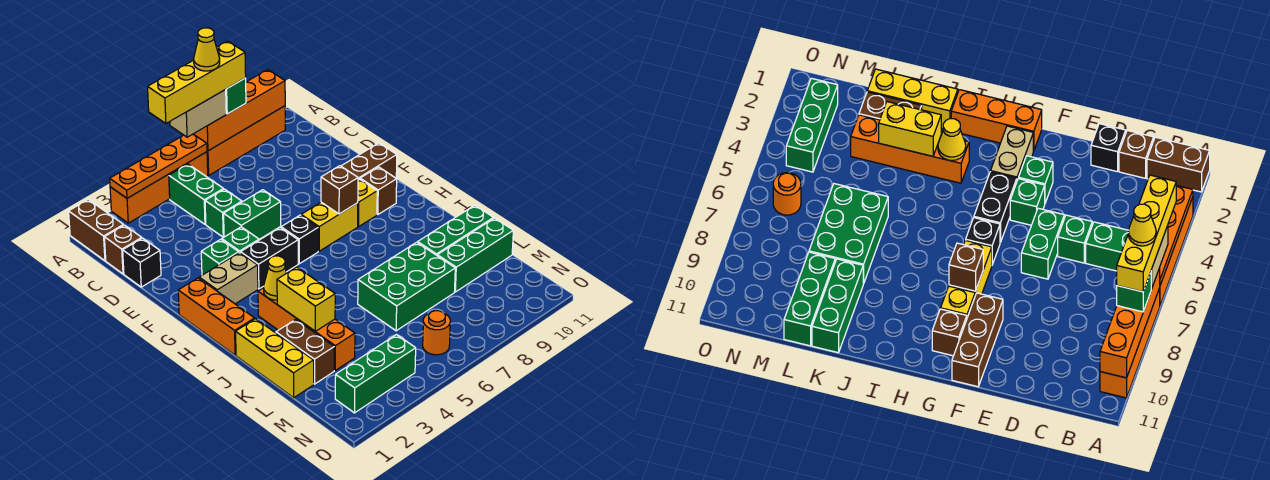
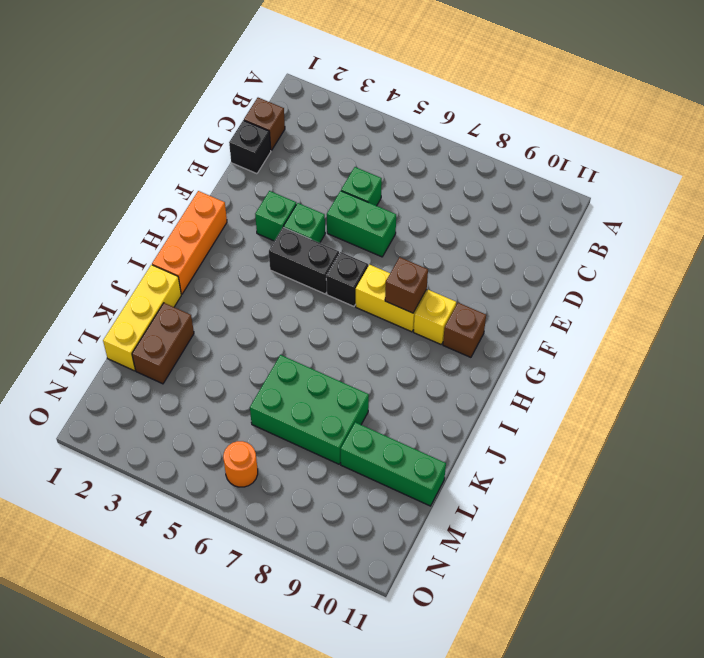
none -> brown 1x2 brick [69,199,123,261]
none -> orange 1x4 brick [110,152,208,223]
none -> orange 1x4 brick [207,106,285,175]
none -> green 1x2 brick [169,164,223,224]

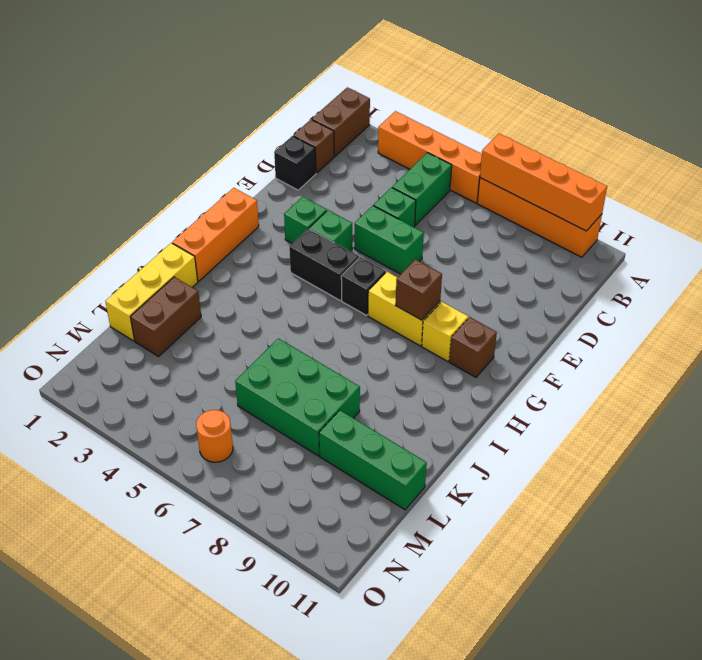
none -> brown 1x3 brick [341,143,397,179]
none -> tan 1x2 brick [199,252,258,304]
none -> orange 1x4 brick [258,288,355,370]
none -> green 1x3 brick [418,205,494,255]

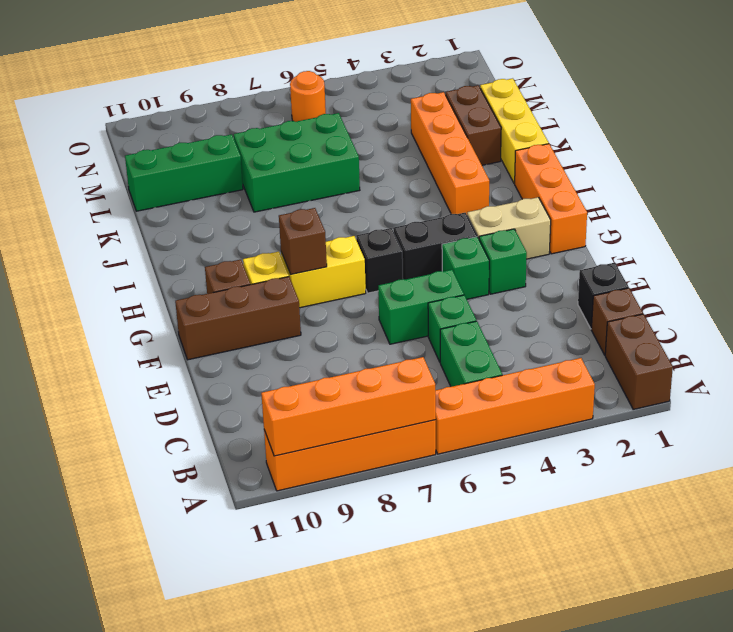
none -> green 1x3 brick [418,205,494,255]
none -> green 1x3 brick [335,335,416,413]
none -> orange 1x4 plate [110,134,207,198]
none -> yellow 1x1 cone [264,256,286,300]

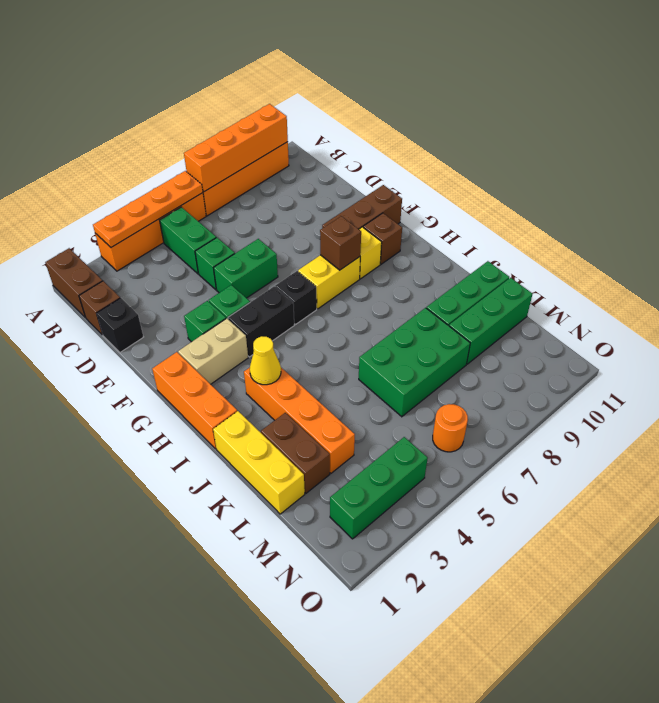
none -> yellow 1x2 brick [277,267,335,332]
none -> tan 1x2 brick [170,90,226,137]
none -> green 1x1 brick [225,78,246,114]
none -> yellow 1x4 brick [148,41,246,123]

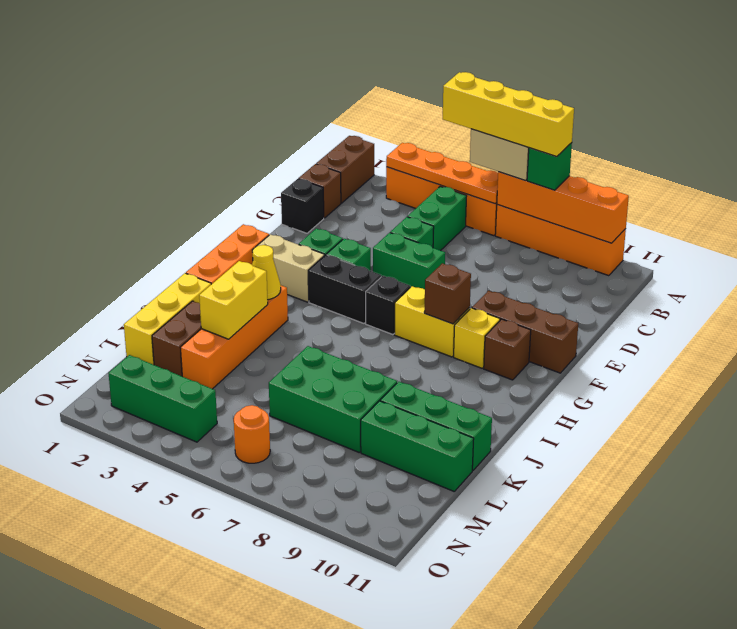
none -> yellow 1x1 cone [194,28,220,71]

